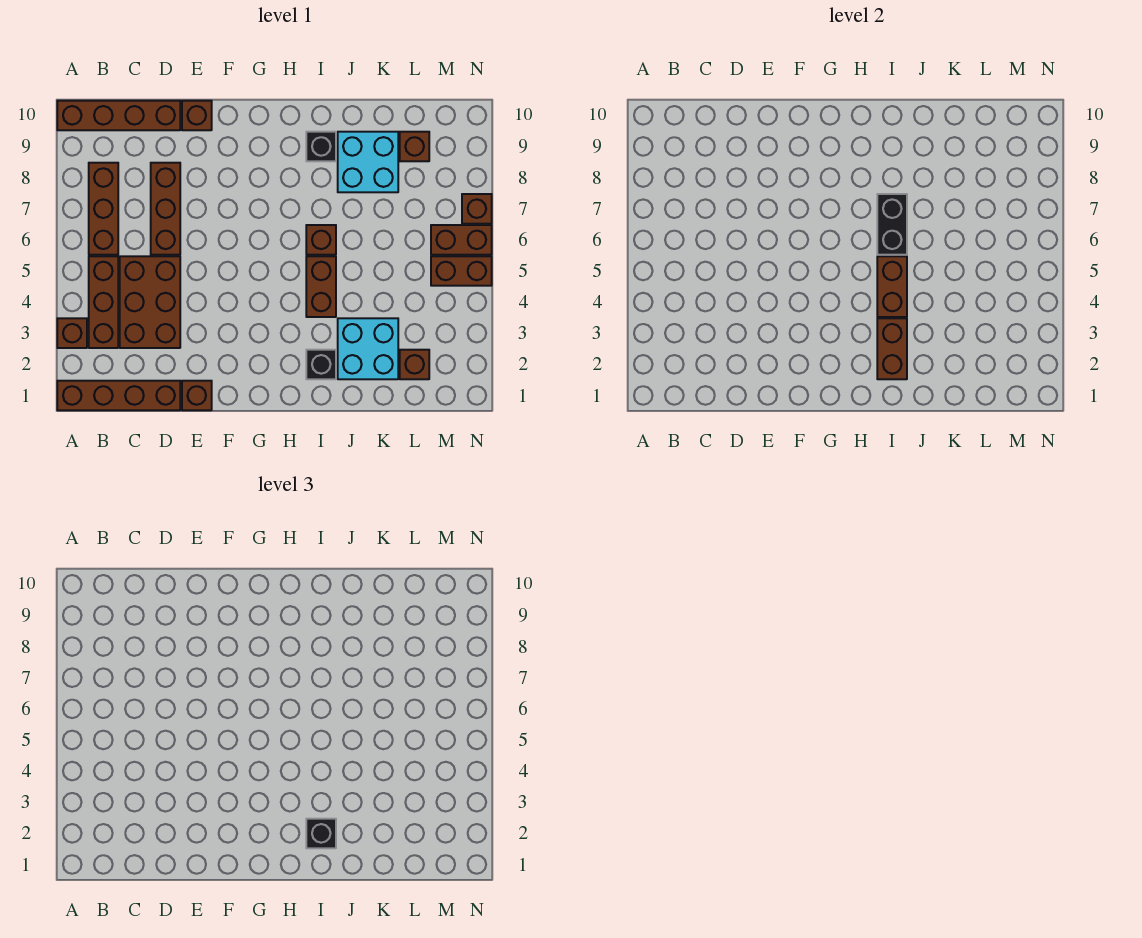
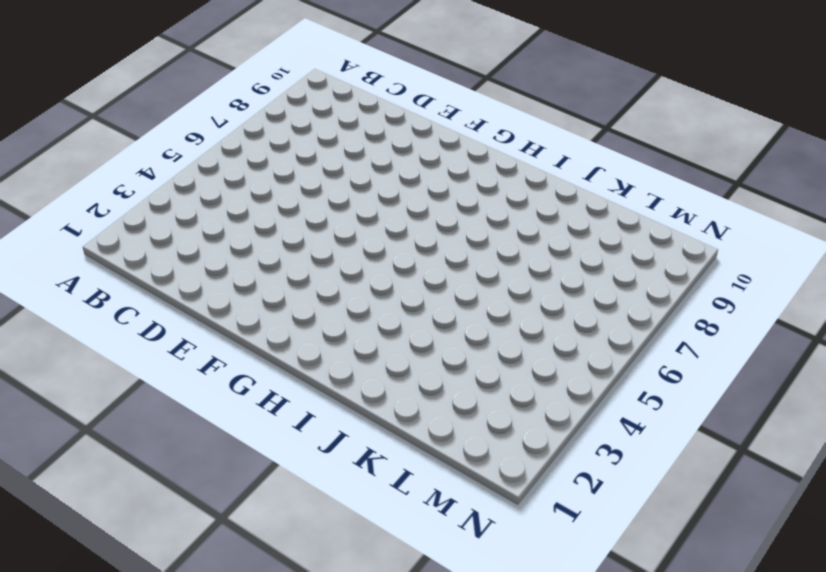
none -> brown 1x4 brick [57,381,180,410]
none -> brown 1x1 brick [57,318,87,348]
none -> brown 1x4 brick [57,101,180,130]

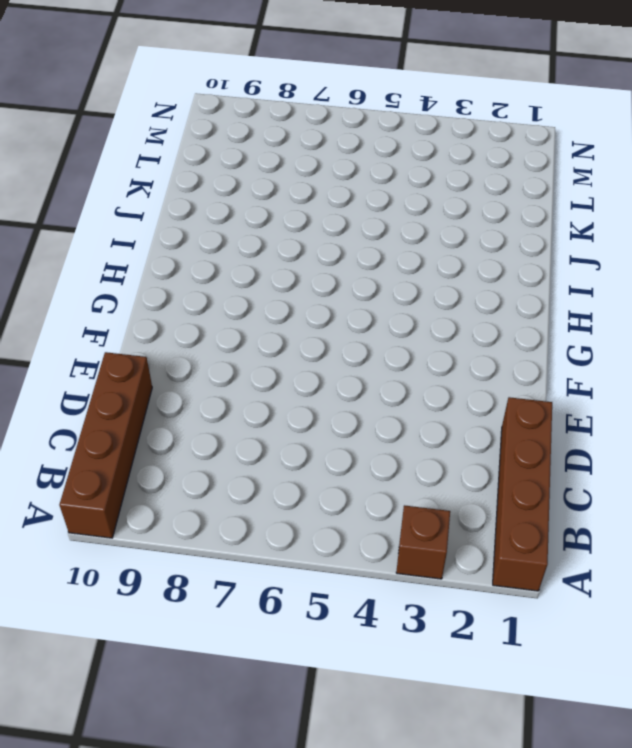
none -> brown 1x3 brick [89,256,118,348]
none -> brown 1x3 brick [89,163,118,255]
none -> brown 2x3 brick [120,256,180,348]

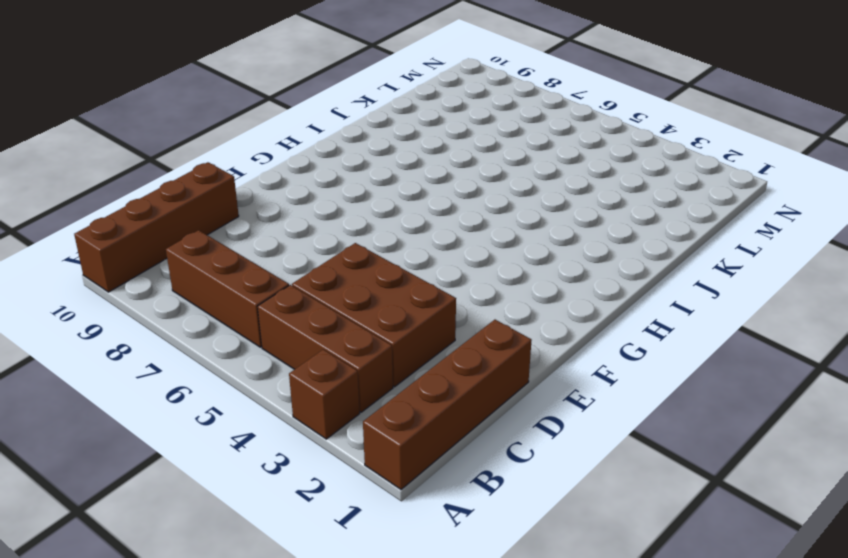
none -> brown 1x3 brick [151,163,180,255]
none -> brown 1x1 brick [182,381,212,410]
none -> brown 1x1 brick [182,101,212,130]

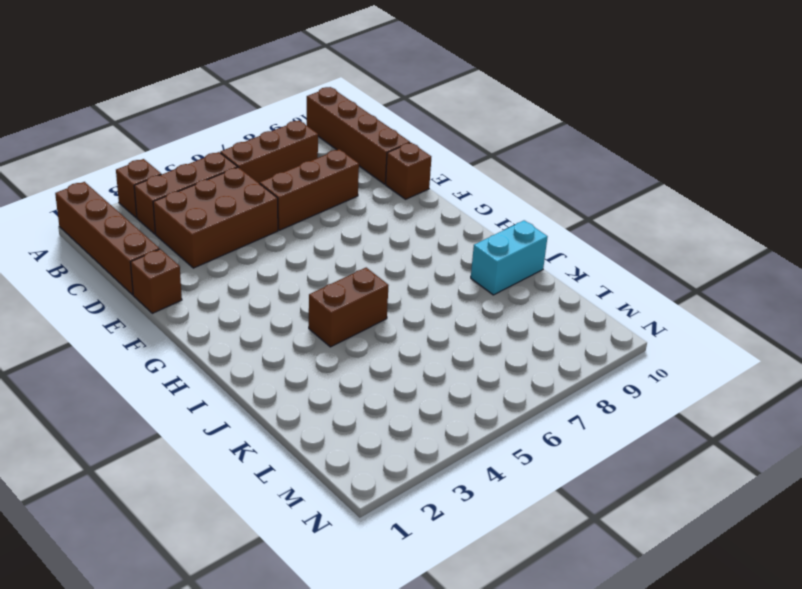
cyan 1x2 brick [471,220,547,295] -> cyan 2x2 brick [338,132,398,192]
none -> black 1x1 brick [306,350,336,379]
none -> brown 1x1 brick [306,225,336,255]
none -> black 1x1 brick [306,132,336,161]

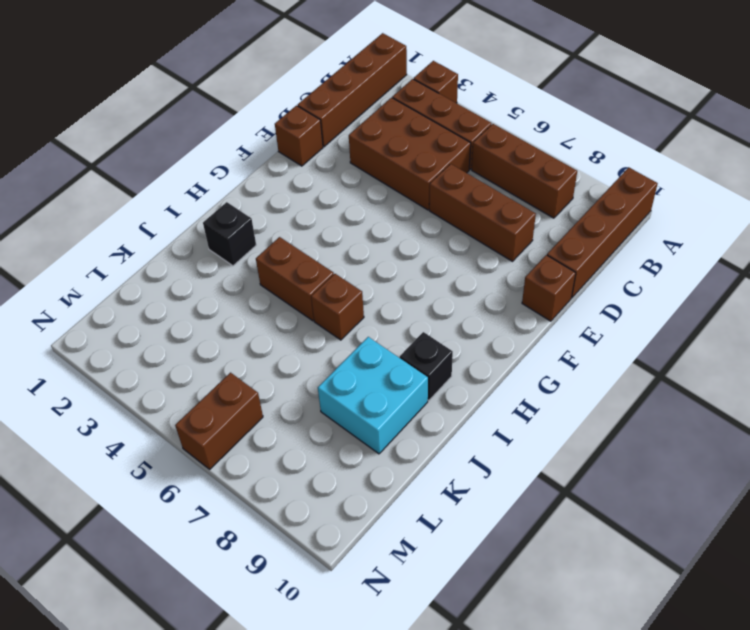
none -> cyan 2x2 brick [338,318,398,379]
none -> brown 1x1 brick [400,350,429,379]
none -> brown 1x1 brick [400,132,429,161]

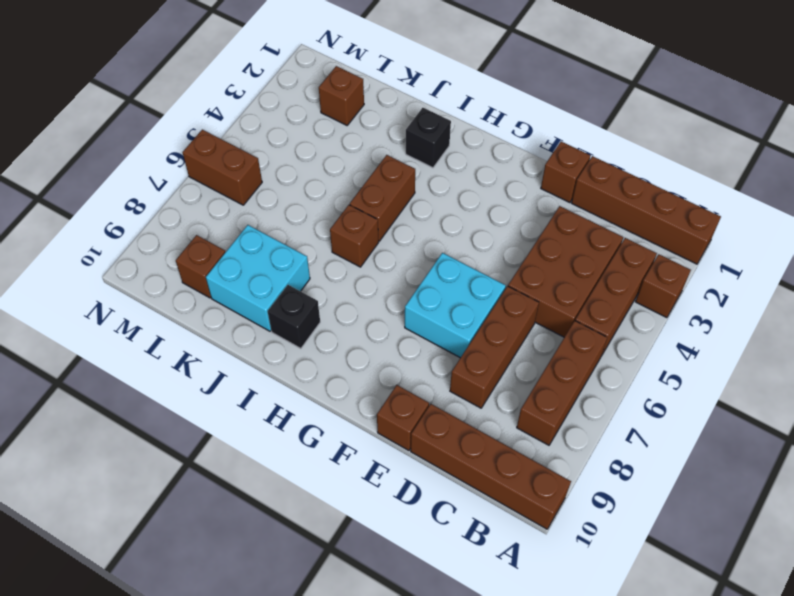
cyan 2x2 brick [405,253,506,358] -> cyan 2x2 brick moved to [338,318,398,379]
none -> brown 1x2 brick [431,256,492,286]
none -> brown 1x1 brick [462,194,492,224]
none -> brown 1x2 brick [877,318,907,379]

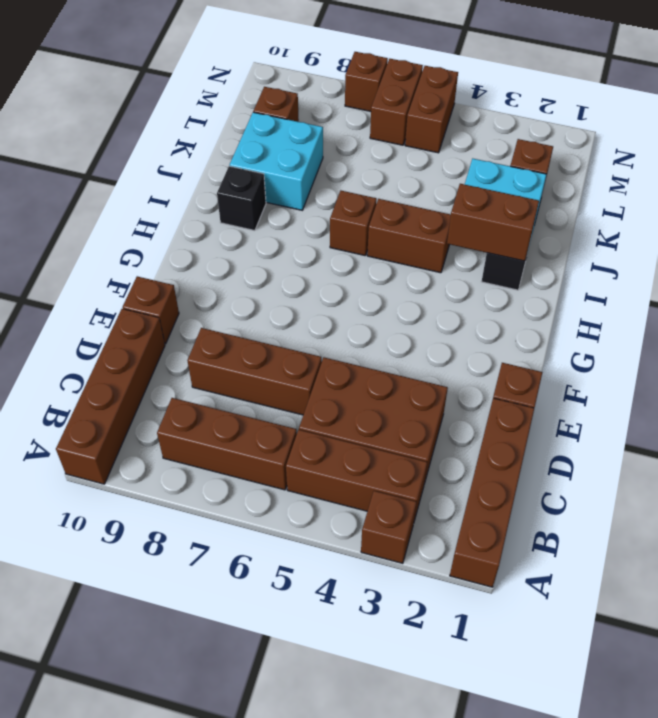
none -> brown 1x2 brick [877,256,907,317]
none -> black 1x2 brick [877,194,907,255]
none -> black 1x1 brick [306,819,336,848]

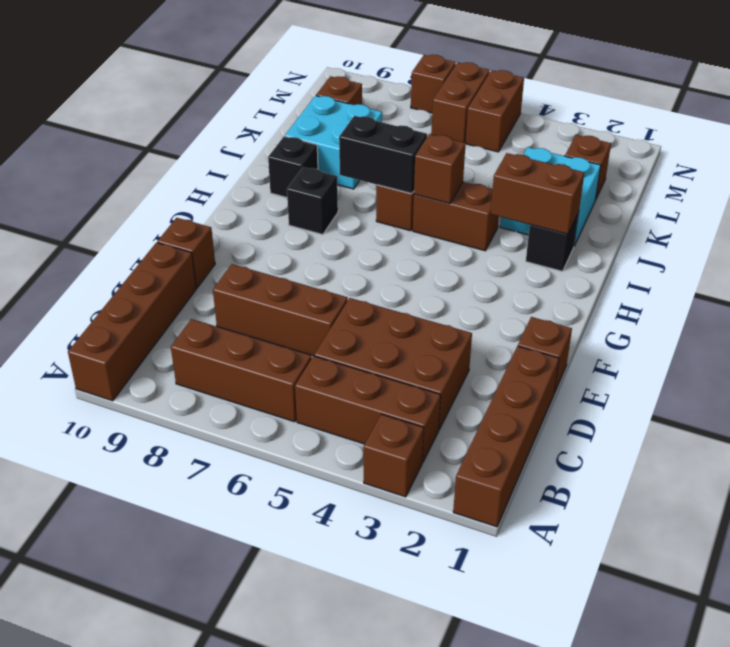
black 1x1 brick [287,167,338,235] -> black 1x1 brick moved to [306,819,336,848]
brown 1x1 brick [414,134,466,204] -> brown 1x2 brick [877,256,907,317]

